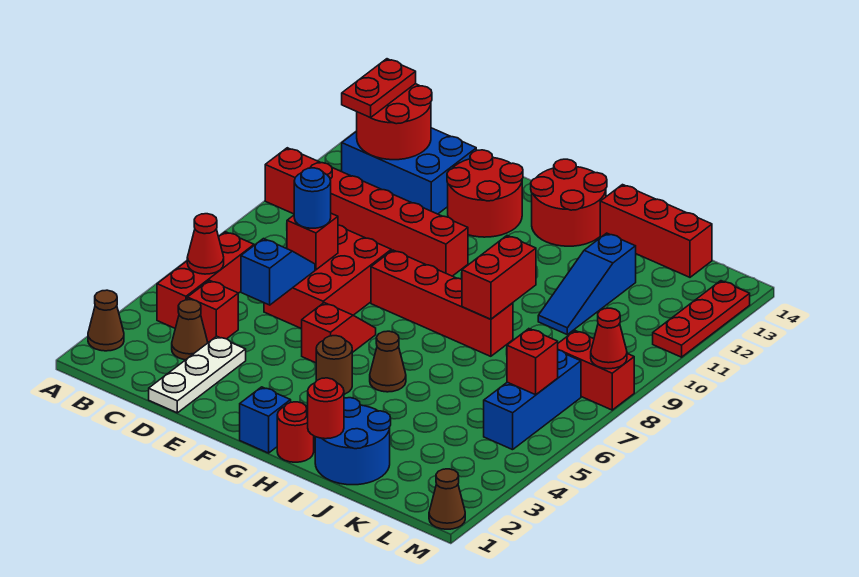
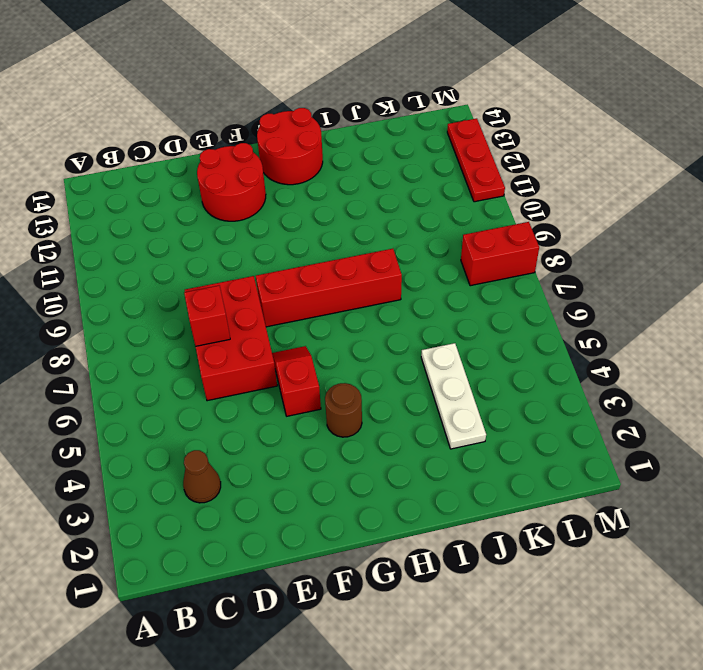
white 1x3 plate [421,343,486,449] -> white 1x3 plate moved to [149,336,246,413]
none -> brown 1x1 cone [88,290,124,351]
none -> red 1x6 brick [265,148,468,276]
none -> red 1x3 brick [157,232,254,328]
none -> blue 2x3 brick [342,128,476,214]

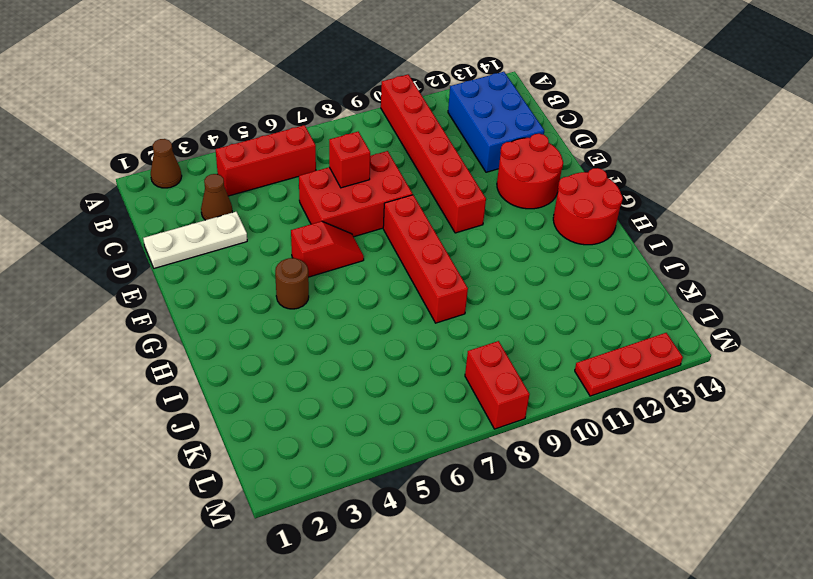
none -> red 1x1 brick [187,280,238,342]
none -> blue 1x1 brick [240,387,291,453]
none -> red 1x1 round brick [277,402,314,462]
none -> brown 1x1 cone [370,331,406,392]

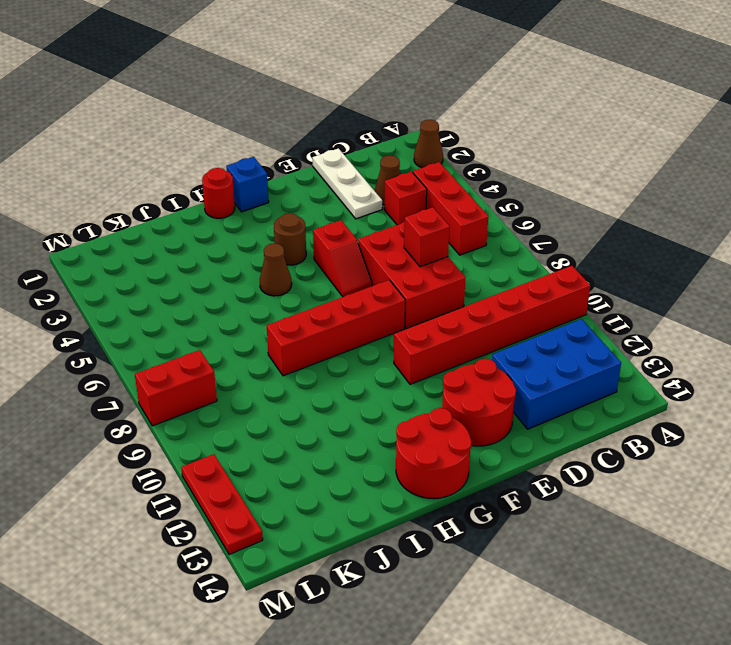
none -> blue 2x2 round brick [315,398,391,485]
none -> red 1x3 brick [600,185,712,277]
none -> blue 1x3 slope [538,233,636,334]
none -> blue 1x3 brick [484,350,581,450]

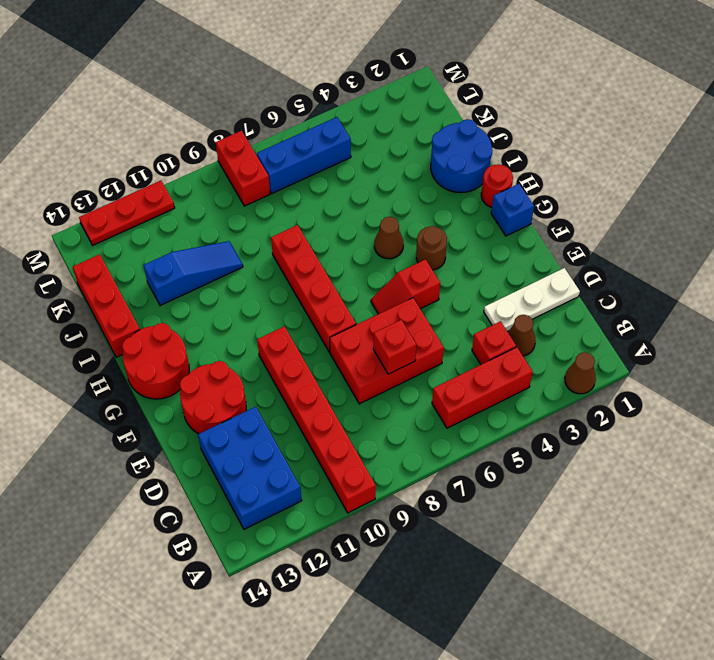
none -> brown 1x1 cone [429,469,465,529]
none -> red 1x1 cone [187,214,224,274]
none -> red 2x2 round brick [357,84,432,160]
none -> blue 1x2 slope [241,239,315,305]

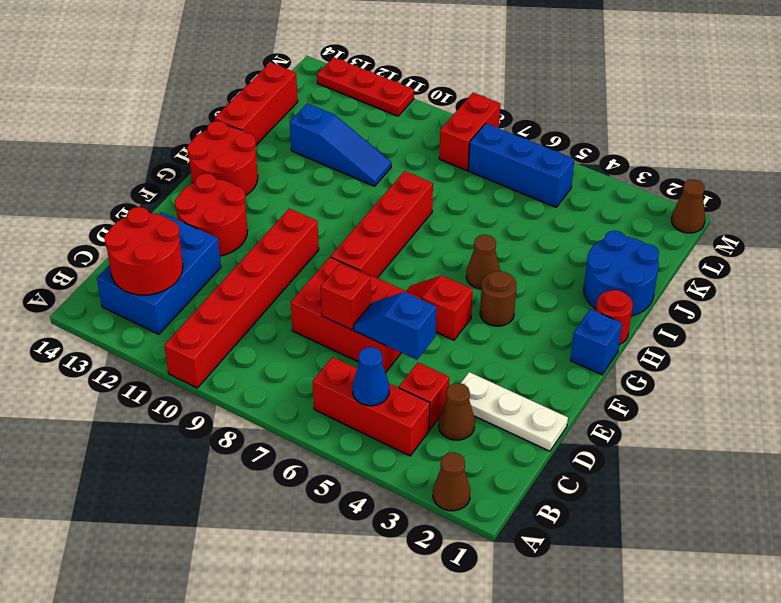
blue 1x1 cone [352,347,389,406] -> red 1x1 cone [187,214,224,274]
none -> red 1x1 round brick [308,378,344,439]
none -> red 1x2 brick [462,236,536,319]
none -> red 1x1 brick [507,329,558,395]
none -> red 1x1 cone [591,308,627,369]

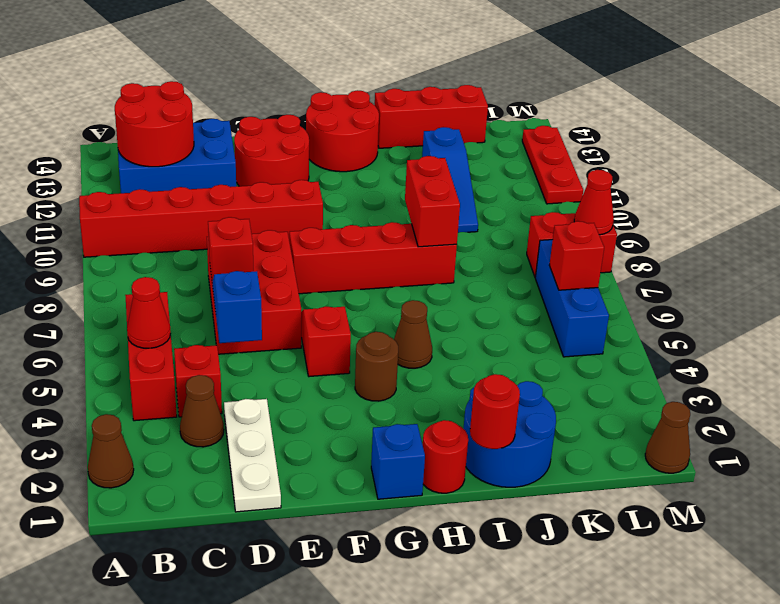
none -> red 1x2 plate [342,59,416,118]
none -> blue 1x1 round brick [294,168,331,228]

